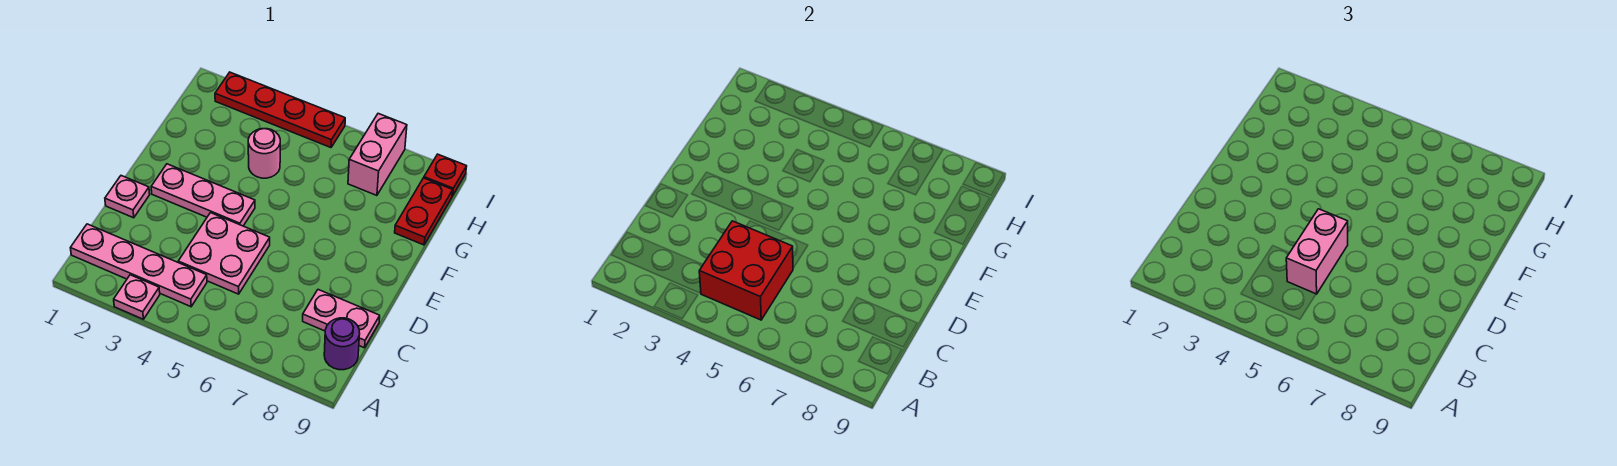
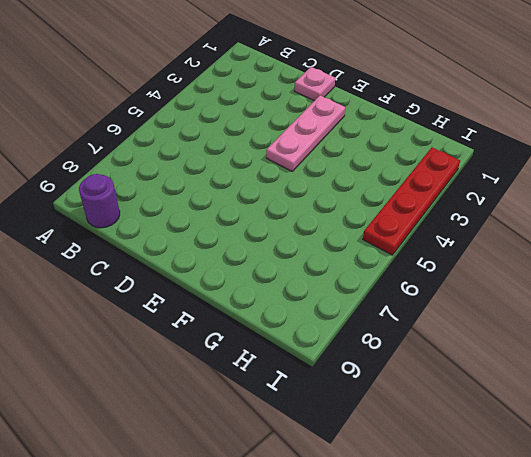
none -> pink 1x1 plate [114,275,160,319]
none -> pink 1x4 plate [71,224,207,307]
none -> pink 2x2 plate [178,213,270,294]

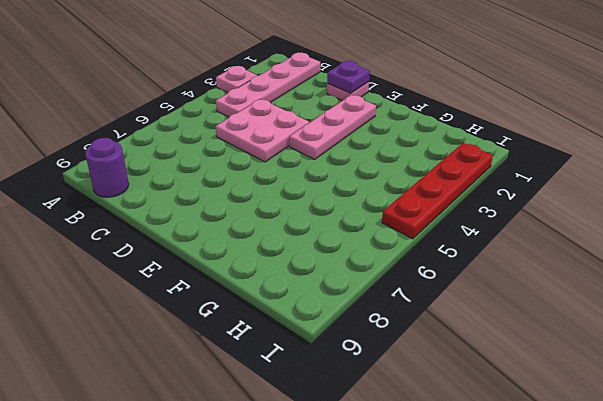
purple 1x1 plate [327,61,370,93] -> none
none -> pink 1x2 plate [303,290,380,348]
none -> pink 1x1 round brick [248,129,280,178]
none -> red 1x2 plate [395,178,453,245]

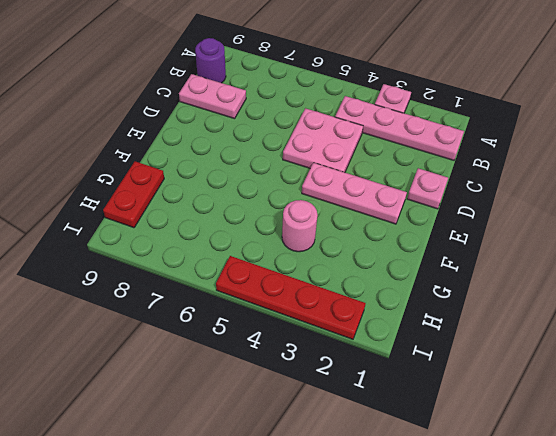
none -> pink 1x2 brick [348,114,407,196]
none -> red 1x1 plate [424,154,467,196]
none -> red 2x2 brick [699,221,793,320]

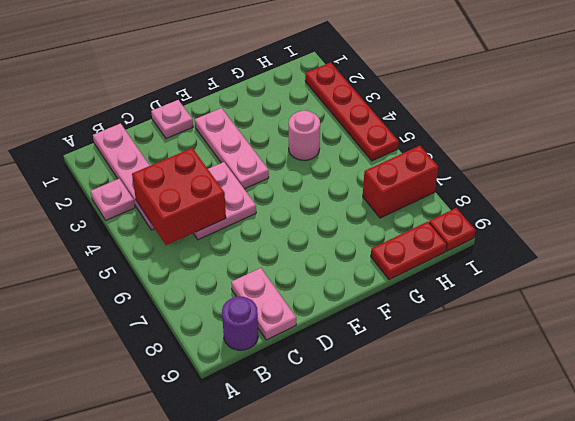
red 1x2 brick [363,146,438,218] -> pink 1x2 brick [348,114,407,196]
none -> pink 1x2 brick [1286,209,1348,294]

